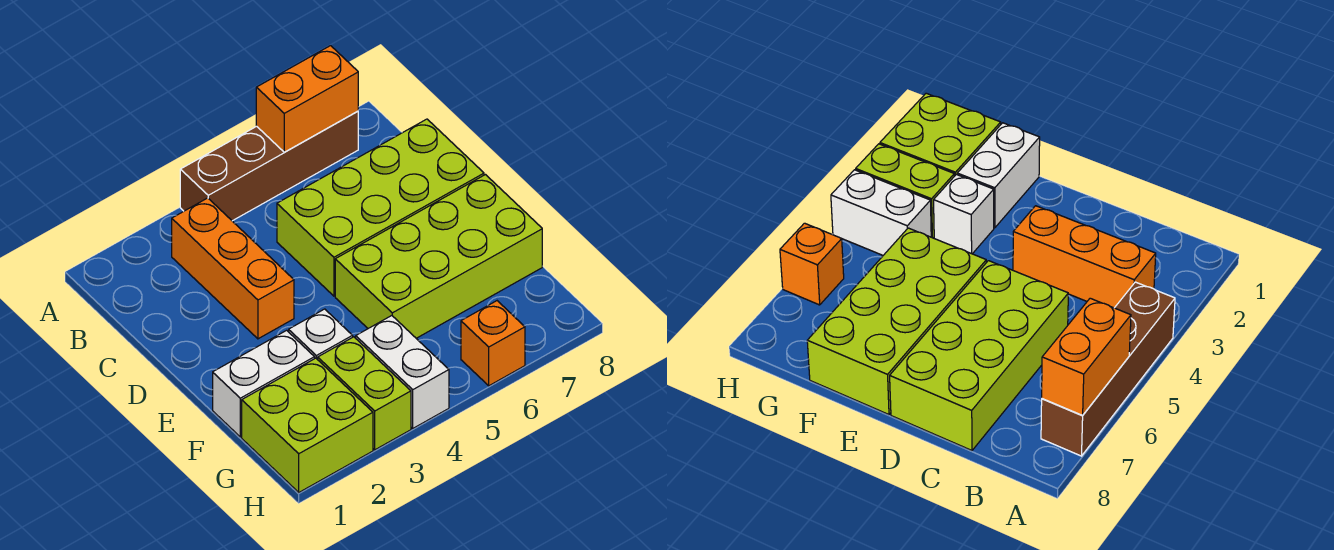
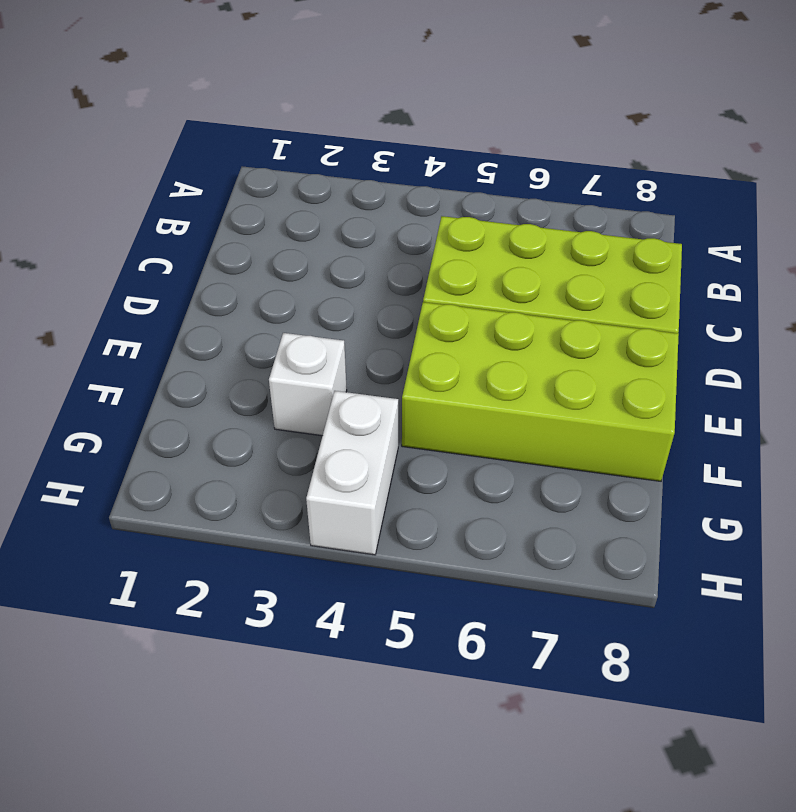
none -> brown 1x4 brick [180,111,358,221]
none -> orange 1x3 brick [172,198,294,339]

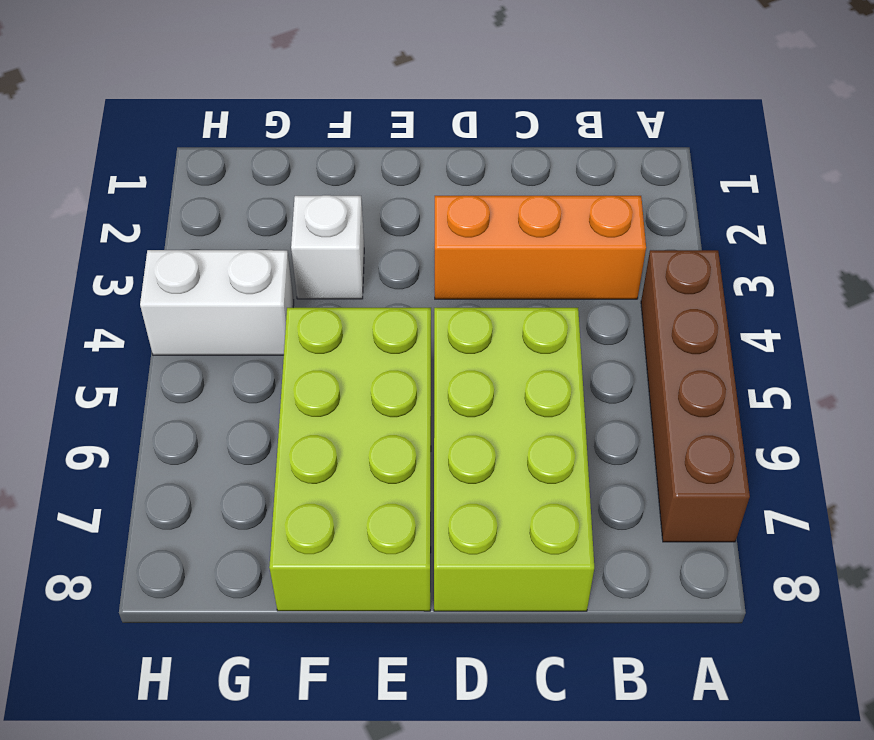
none -> white 1x2 brick [213,330,315,437]
none -> lime 2x2 brick [242,358,373,492]

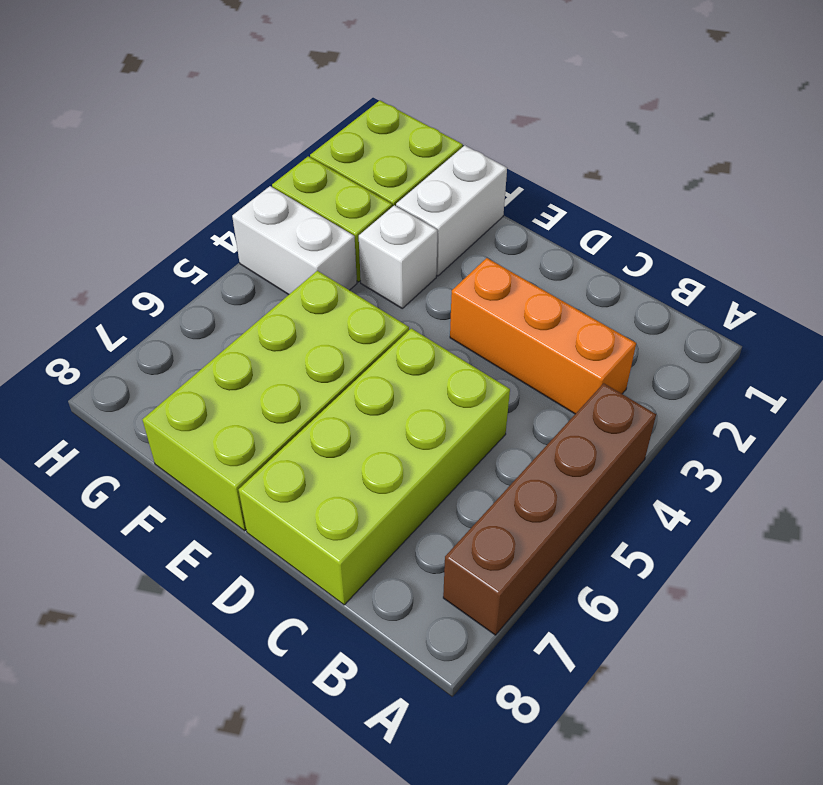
none -> orange 1x1 brick [461,301,525,386]
none -> orange 1x2 brick [256,46,358,152]

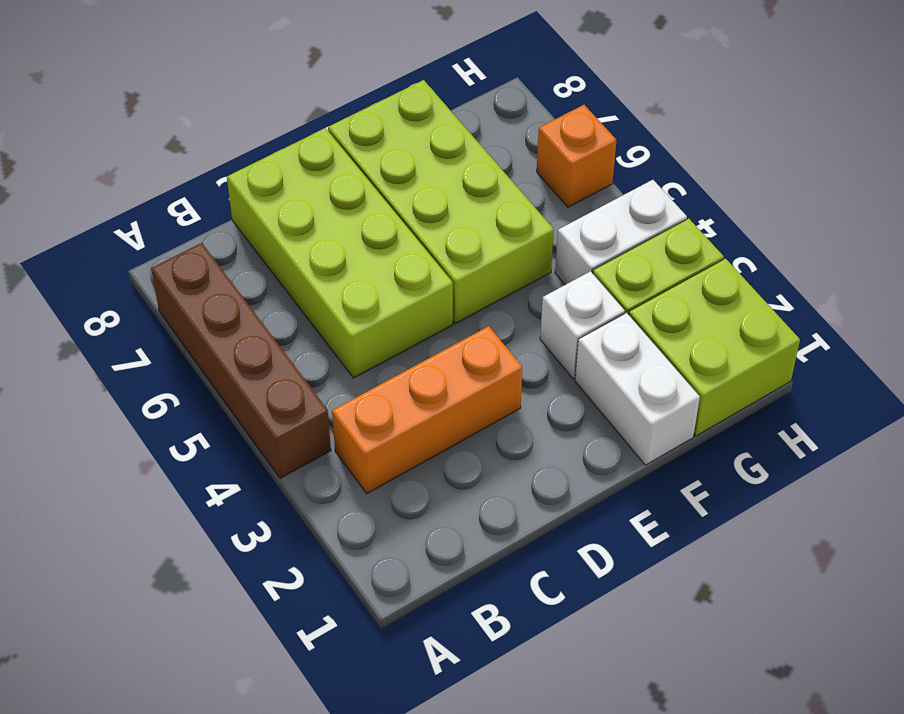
none -> orange 1x2 brick [256,46,358,152]

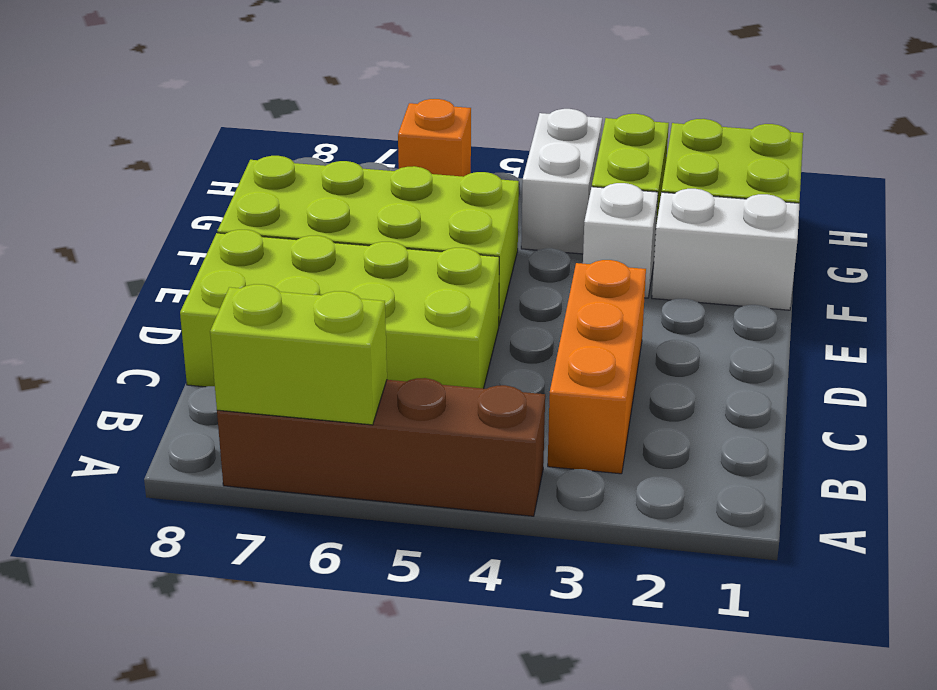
lime 1x2 brick [210,284,387,425] -> orange 1x2 brick [256,46,358,152]

